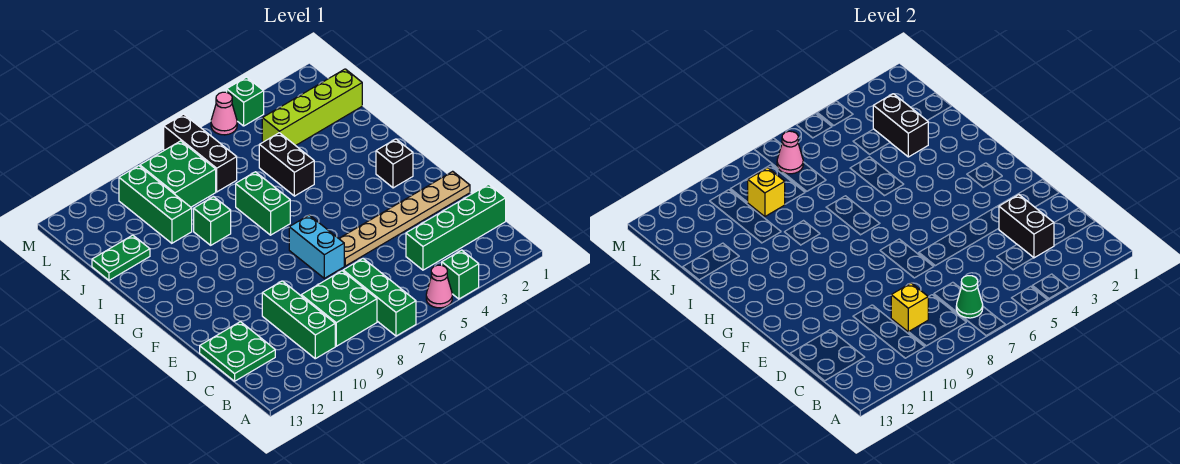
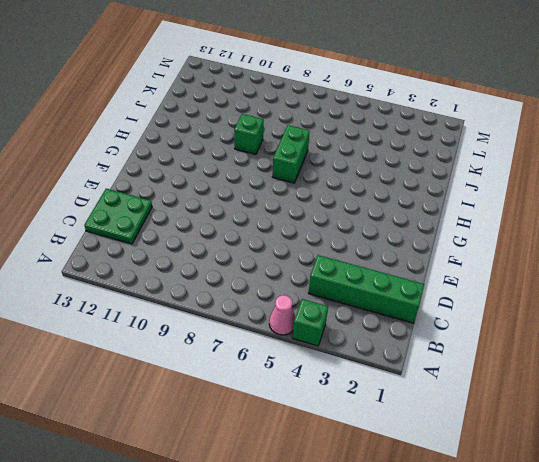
none -> green 1x3 brick [343,259,416,336]
none -> green 2x2 brick [301,271,377,346]
none -> green 1x3 brick [262,281,335,359]

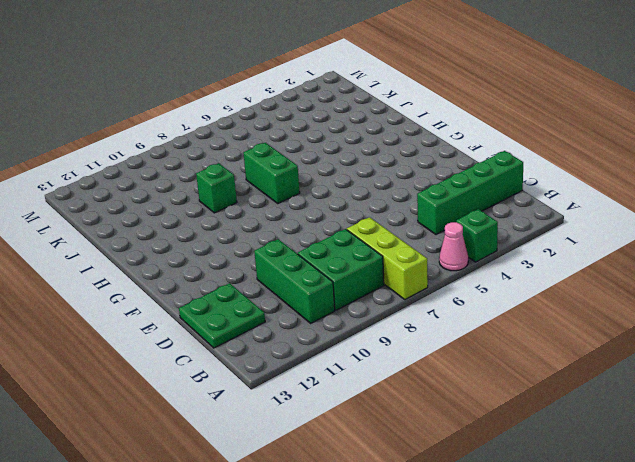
lime 1x3 brick [347,217,428,299] -> green 1x3 brick [343,259,416,336]
none -> tan 1x6 plate [339,171,470,266]
none -> cyan 1x2 brick [289,215,344,278]
none -> black 1x1 brick [376,139,413,188]

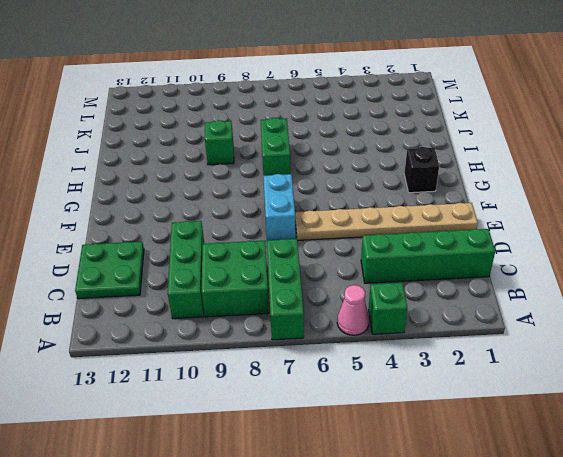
none -> black 1x2 brick [259,133,314,196]
none -> green 1x3 brick [119,166,192,243]
none -> green 1x2 plate [92,235,150,280]

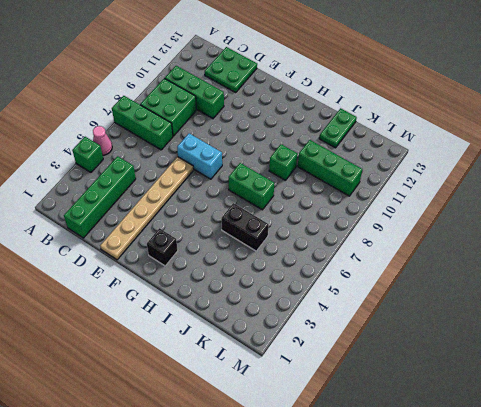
none -> lime 1x4 brick [262,69,362,146]
none -> black 1x3 brick [164,114,237,192]
none -> green 2x2 brick [140,141,216,207]

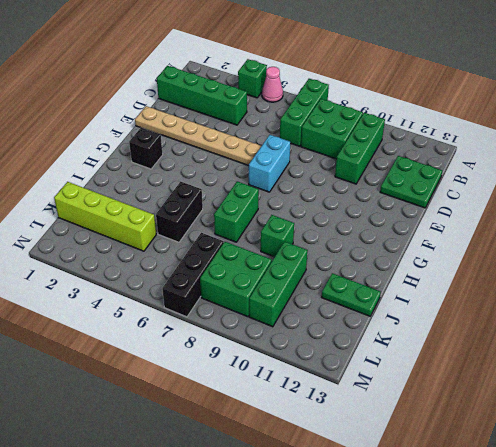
none -> green 1x1 brick [227,77,264,126]
none -> pink 1x1 cone [211,92,237,135]
none -> green 1x1 cone [956,276,983,318]

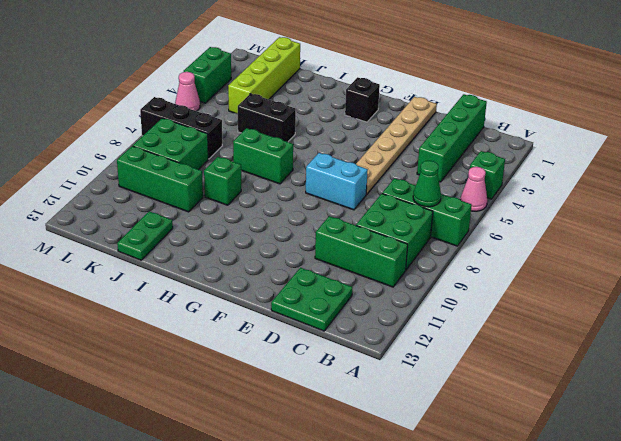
green 1x2 brick [184,47,231,103] -> green 1x1 brick [227,77,264,126]
none -> black 1x2 brick [999,195,1054,258]
none -> yellow 1x1 brick [891,283,928,332]
none -> black 1x2 brick [873,94,928,157]

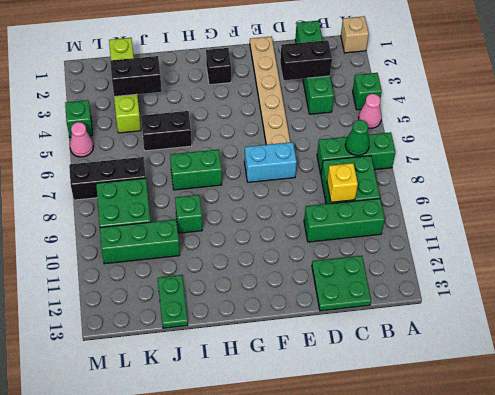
tan 1x1 brick [341,16,369,53] -> none
none -> yellow 1x1 brick [748,168,785,217]
none -> pink 1x1 cone [777,131,803,174]

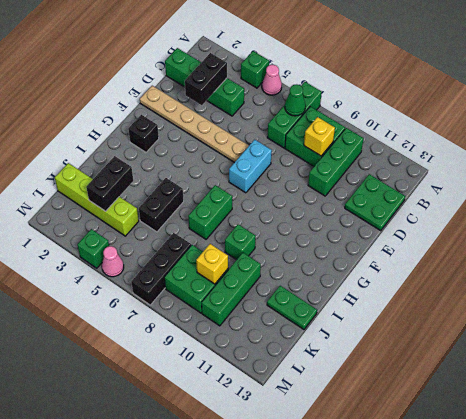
none -> pink 1x1 cone [777,131,803,174]

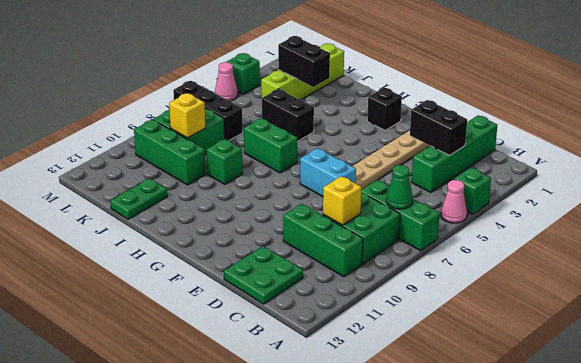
none -> pink 1x1 cone [777,131,803,174]

